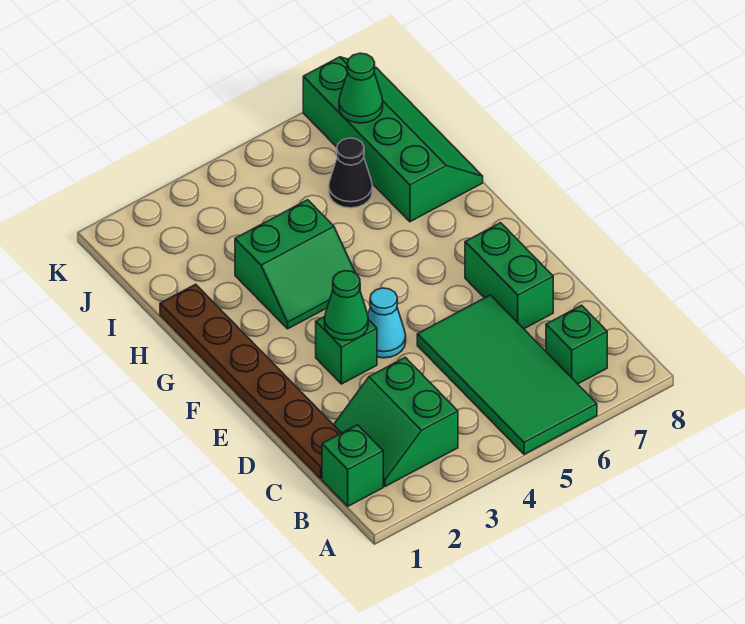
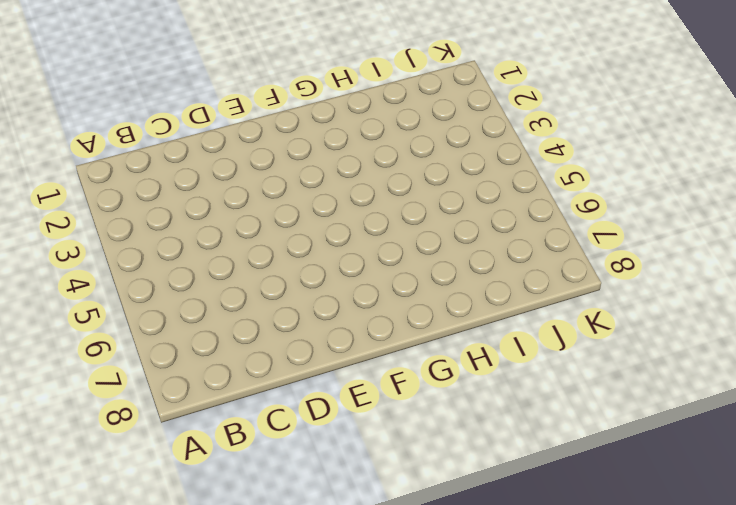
none -> green 2x4 tile [417,295,597,454]
none -> green 1x1 brick [322,425,383,506]
none -> green 2x2 slope [334,357,458,487]

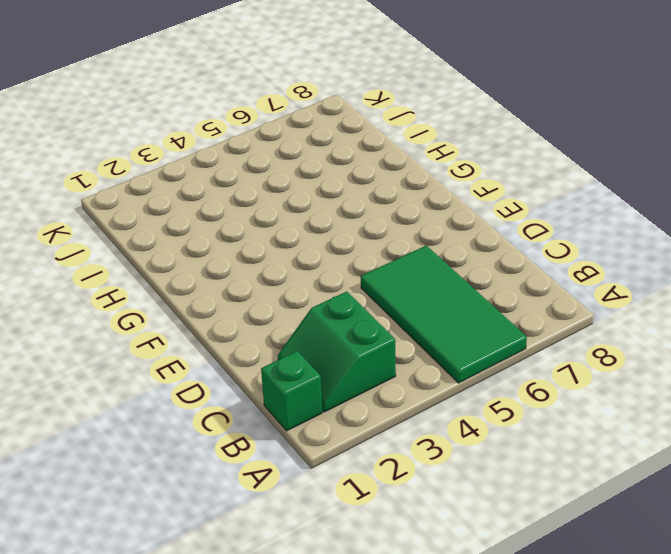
none -> green 1x1 brick [546,305,607,384]
none -> brown 1x6 plate [160,284,341,479]
none -> green 1x2 brick [465,223,553,329]

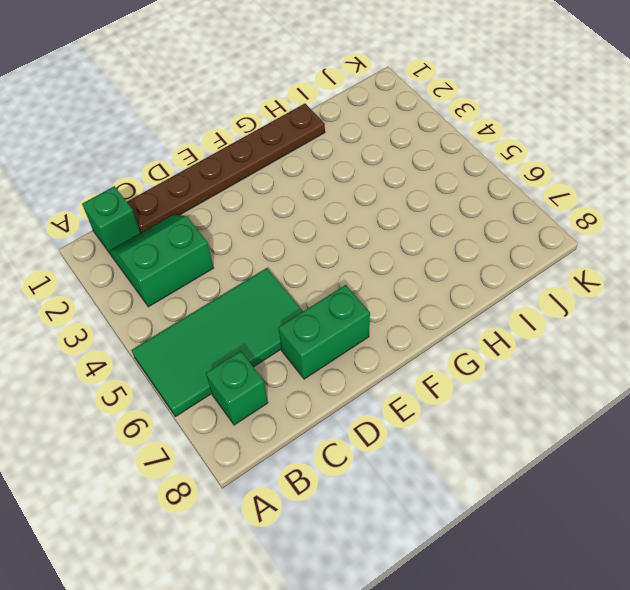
none -> green 1x1 brick [316,317,377,384]
none -> cyan 1x1 cone [368,288,406,358]
none -> green 2x2 slope [235,200,355,329]

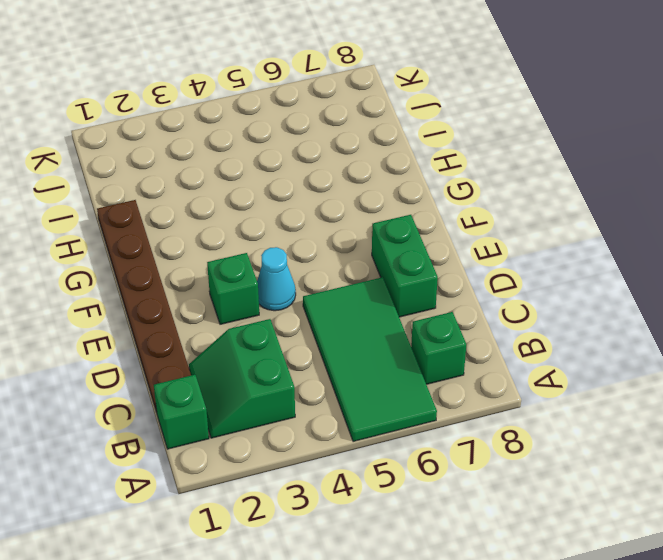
none -> green 2x2 slope [235,200,355,329]
none -> green 2x4 slope [303,57,483,222]
none -> black 1x1 cone [329,138,372,208]

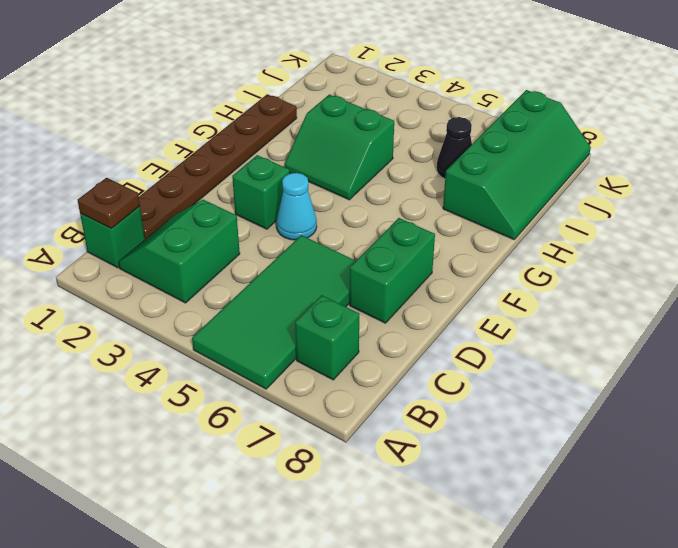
brown 1x1 plate [78,178,140,229] -> none
none -> green 1x1 cone [324,271,368,341]
none -> green 1x1 cone [339,53,383,123]

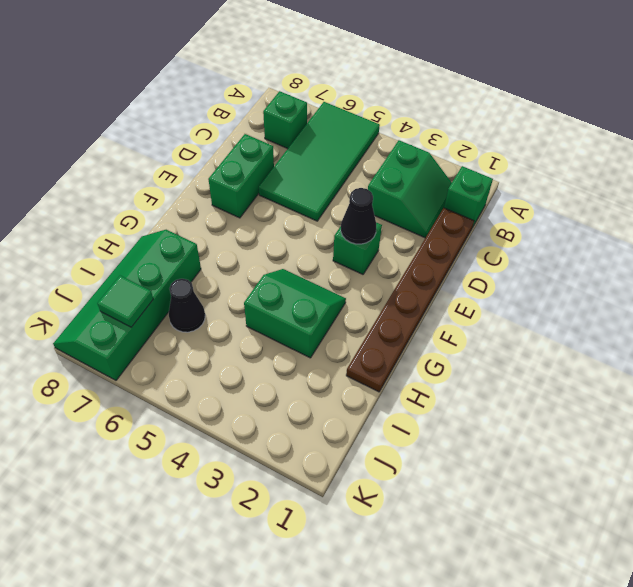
black 1x1 cone [341,188,376,244] -> green 1x1 cone [324,271,368,341]
green 1x1 tile [97,276,153,327] -> green 1x1 cone [339,53,383,123]
none -> cyan 1x1 cone [368,288,406,358]

